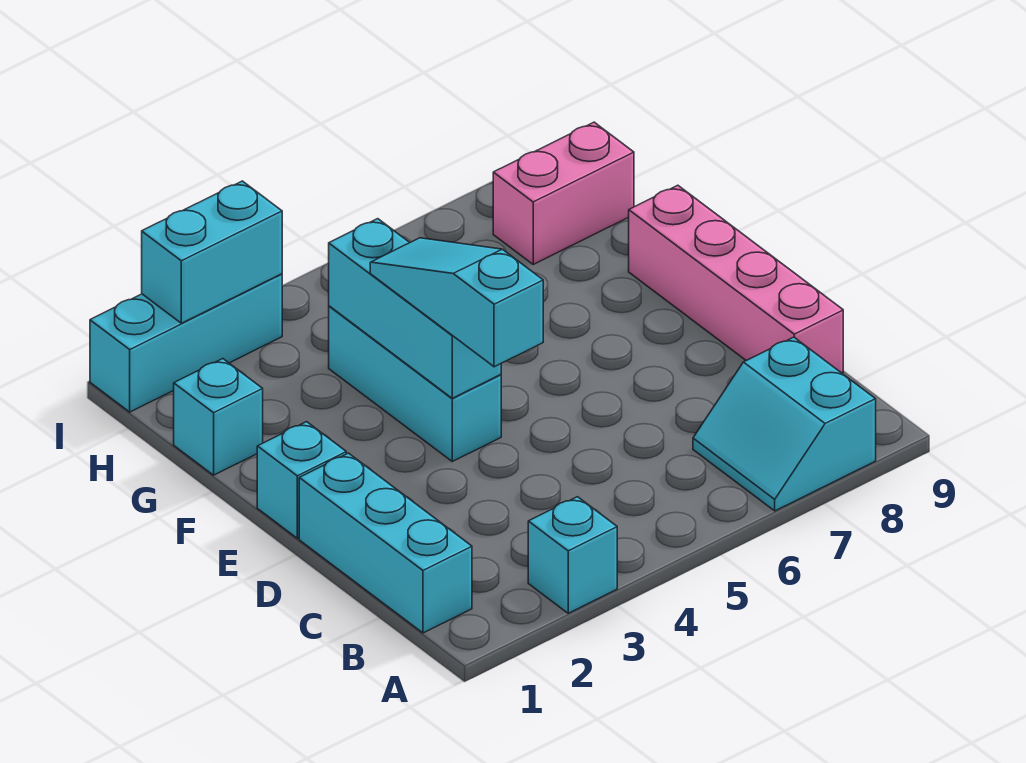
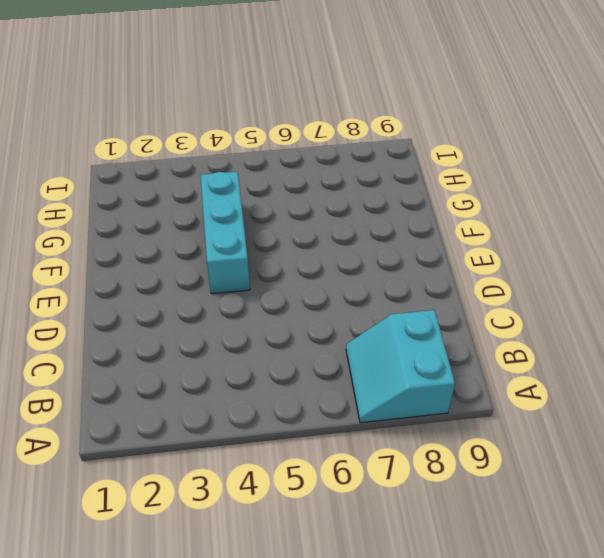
none -> cyan 1x1 brick [528,497,617,613]
none -> cyan 1x3 brick [299,453,472,633]
none -> pink 1x4 brick [629,185,843,373]

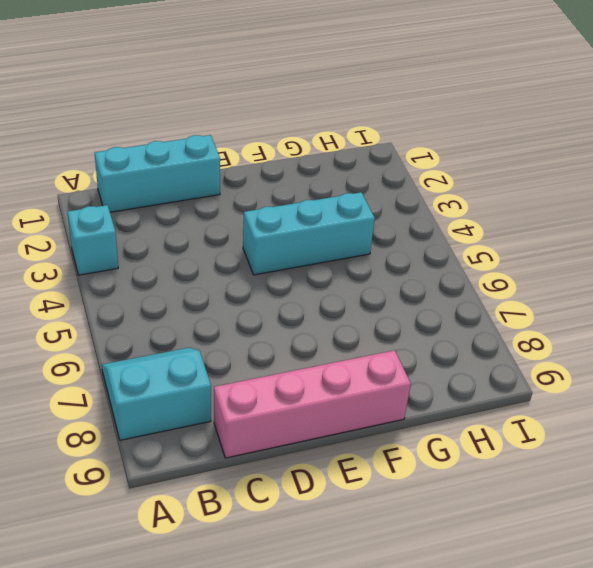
none -> cyan 1x1 brick [257,422,346,538]
none -> cyan 1x1 brick [174,359,263,475]
none -> pink 1x2 brick [493,122,634,264]

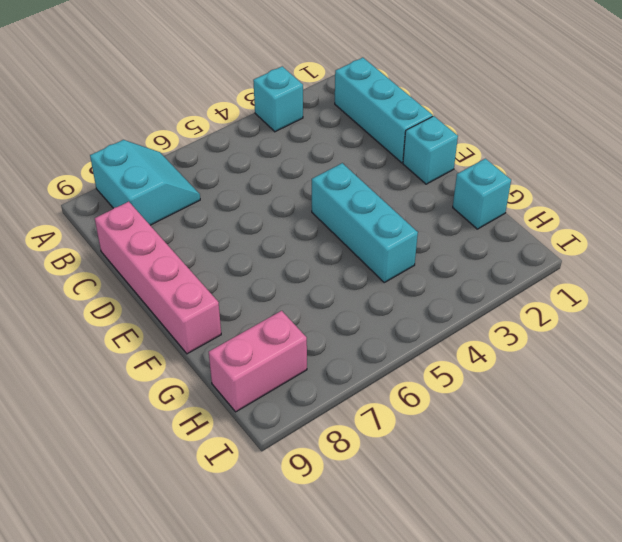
none -> cyan 1x3 brick [90,274,282,412]
none -> cyan 1x3 brick [329,219,501,398]
none -> cyan 1x2 brick [142,181,282,323]

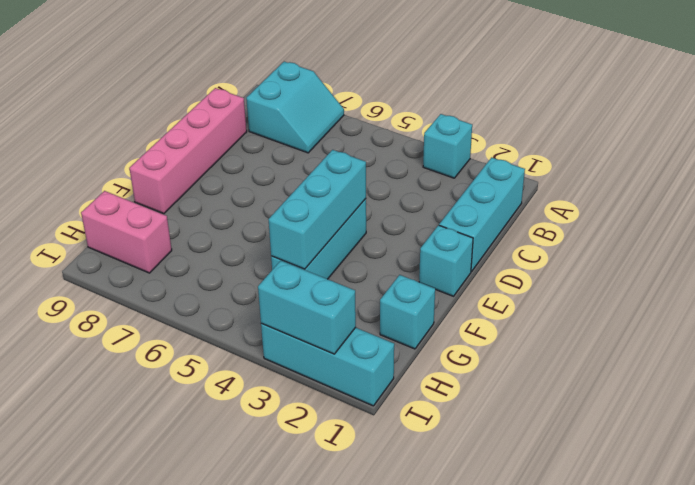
none -> cyan 1x3 slope [370,238,543,367]

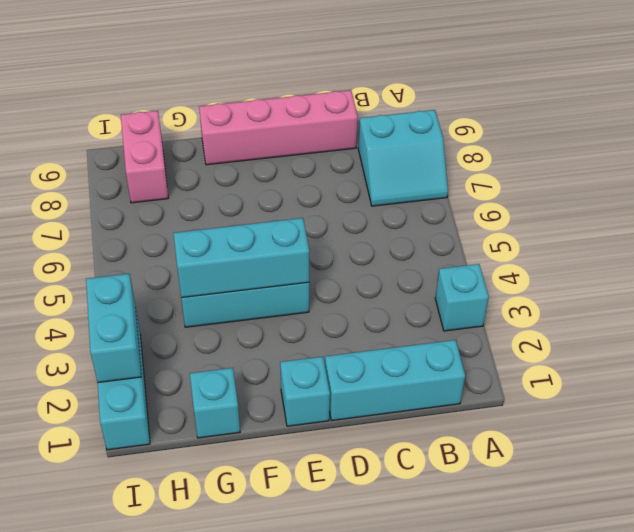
none -> cyan 1x3 slope [370,238,543,367]

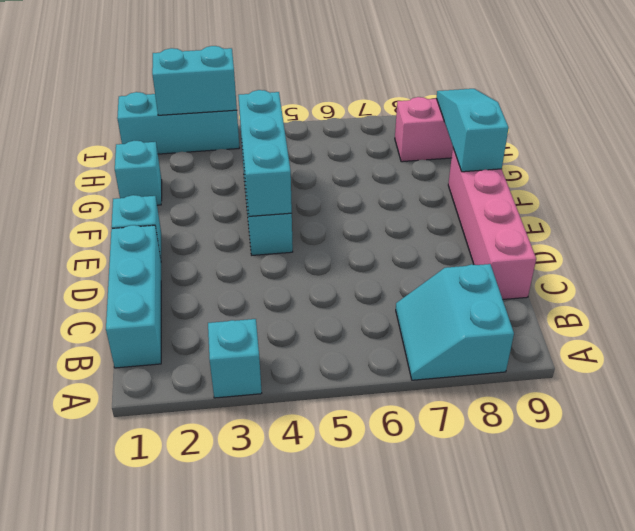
cyan 1x3 slope [436,89,509,172] -> cyan 1x3 slope moved to [370,238,543,367]

